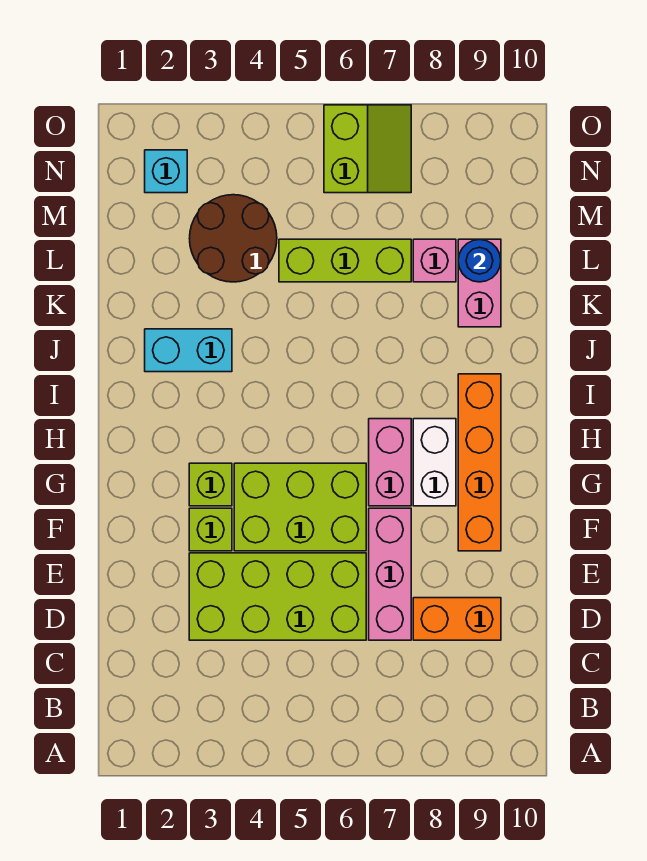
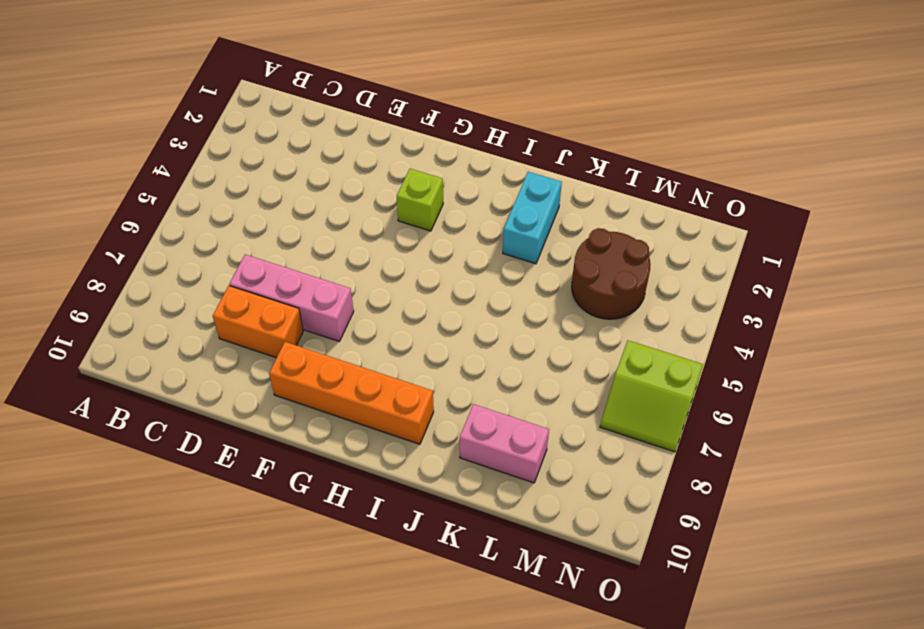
orange 1x2 brick [213,286,303,358] -> orange 1x2 brick turned to [413,598,501,640]
none -> lime 2x4 brick [189,553,366,640]
none -> lime 1x1 brick [189,508,232,551]
none -> lime 2x3 brick [234,463,366,551]

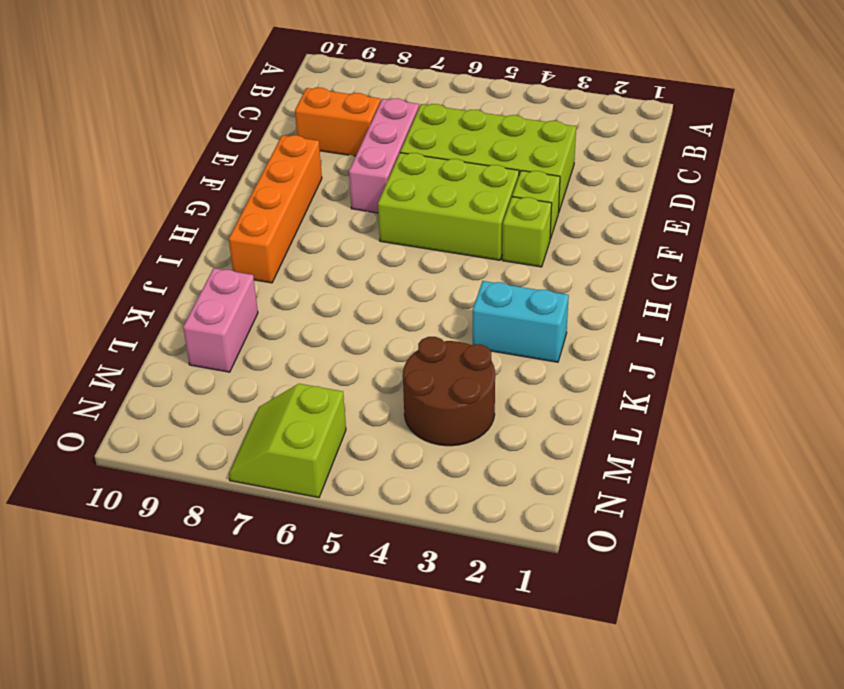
none -> pink 1x2 brick [369,419,411,506]
none -> white 1x2 brick [413,419,456,506]
none -> lime 1x3 brick [279,239,411,282]

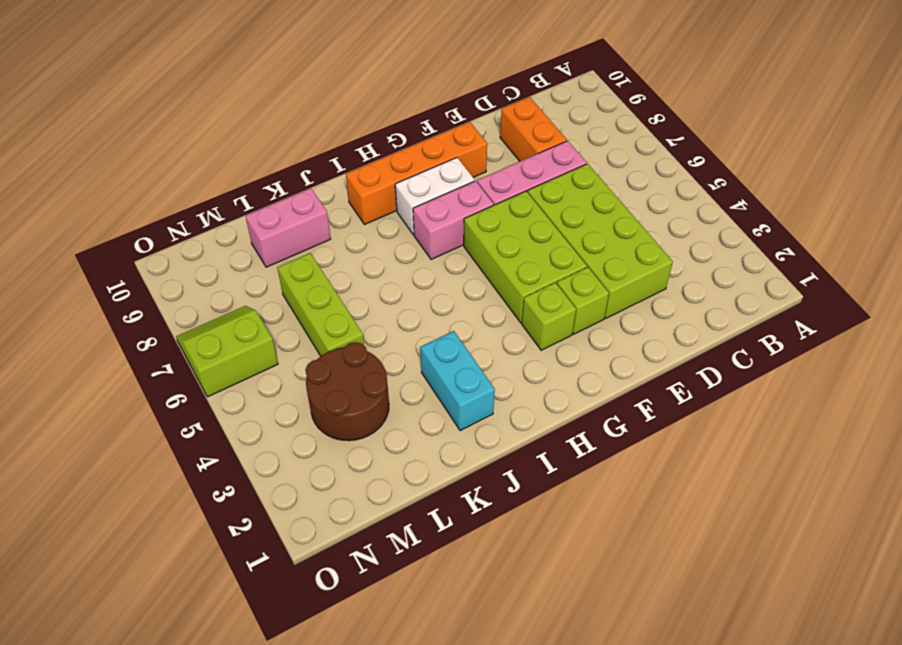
none -> pink 1x1 brick [413,239,456,282]
none -> cyan 1x1 brick [145,150,187,193]
none -> blue 1x1 round brick [458,239,501,282]

